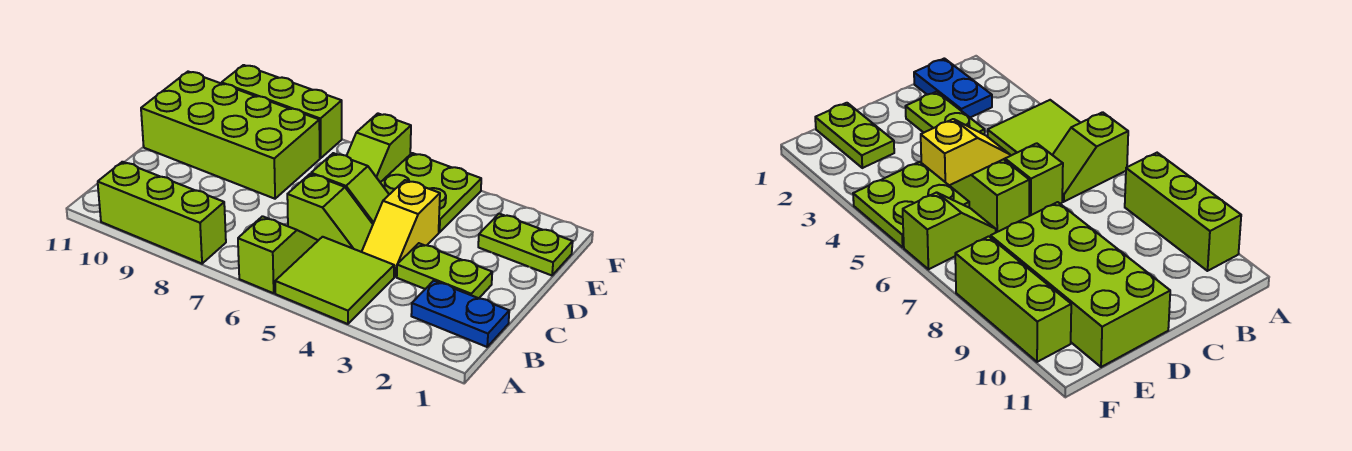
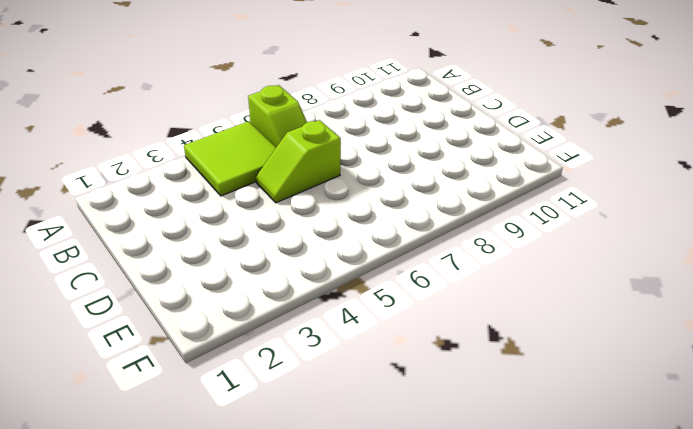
none -> lime 1x3 brick [98,162,226,264]
none -> blue 1x2 plate [411,281,509,347]
none -> lime 1x2 plate [397,243,492,298]

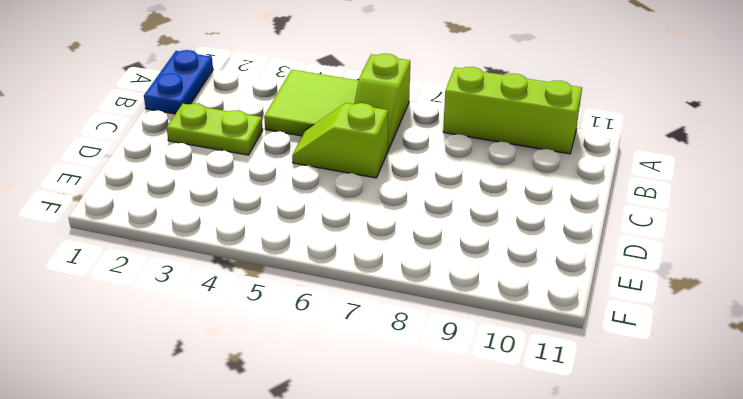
blue 1x2 plate [144,50,213,114] -> blue 1x2 plate turned to [411,281,509,347]
none -> yellow 1x2 slope [362,180,440,277]
none -> lime 1x2 slope [311,153,389,224]
none -> lime 2x4 brick [141,72,320,199]

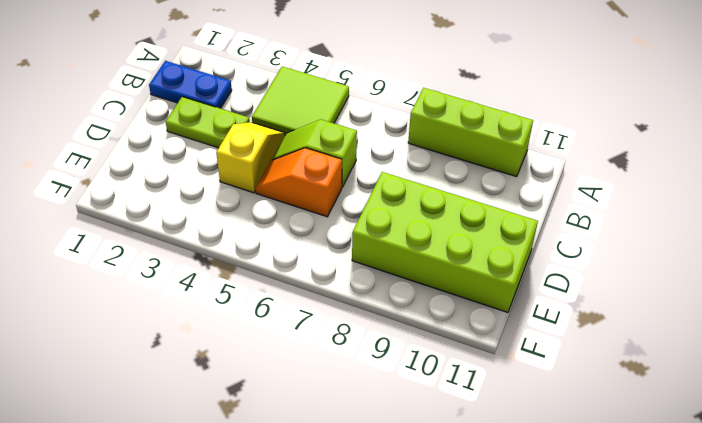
orange 1x2 slope [256,148,342,217] -> lime 1x2 slope [311,153,389,224]
none -> lime 1x2 slope [238,216,318,293]
none -> lime 1x2 plate [478,214,573,275]
none -> lime 2x2 plate [380,153,481,232]

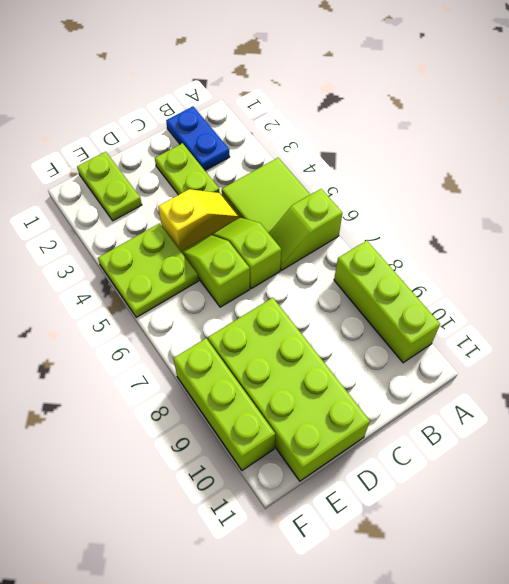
none -> lime 1x2 slope [347,114,411,182]

